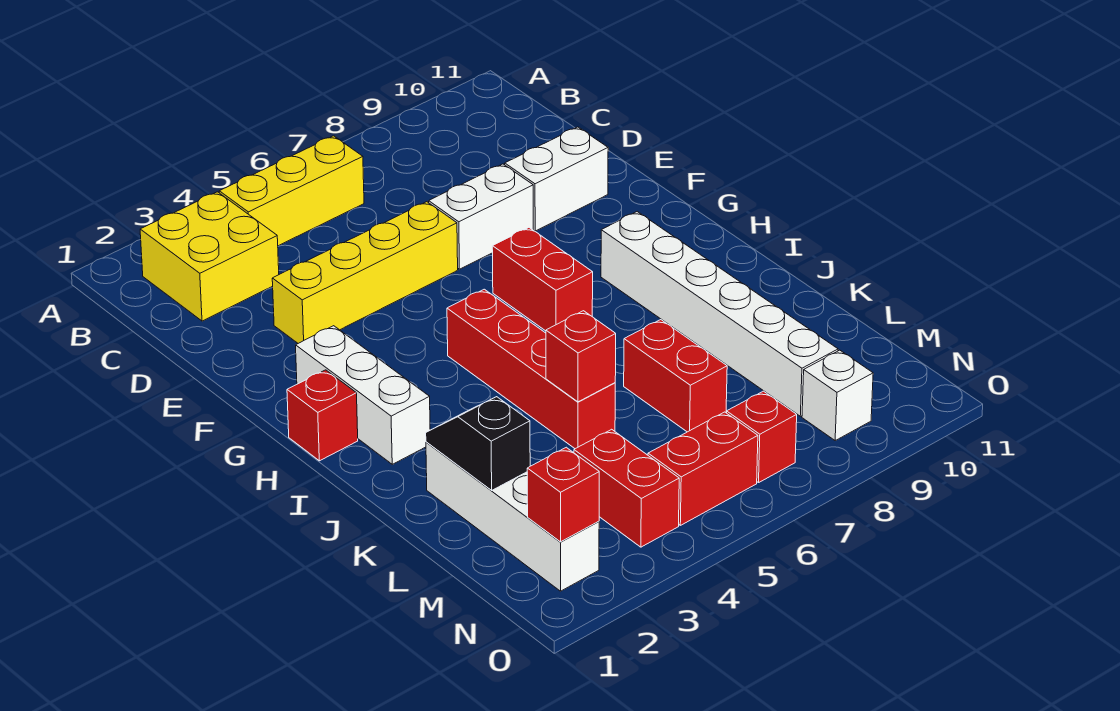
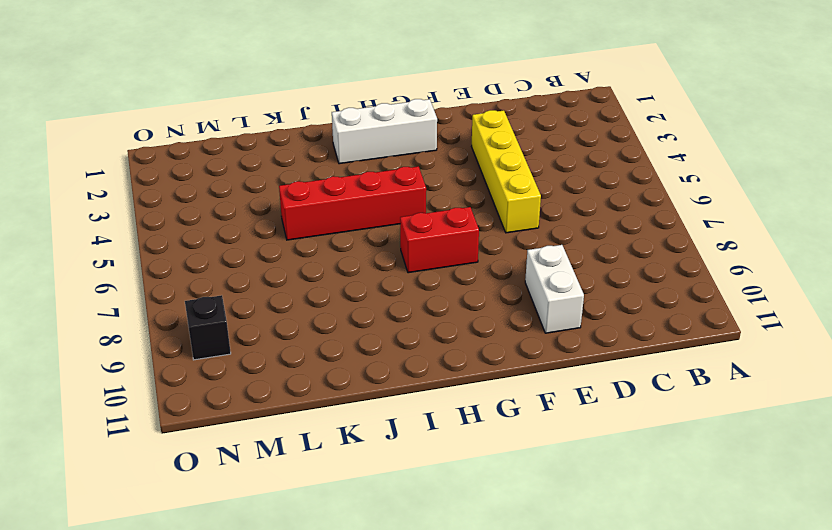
black 1x1 brick [185,295,231,360] -> white 1x1 brick [802,350,873,440]
none -> yellow 2x2 brick [140,192,279,321]
none -> yellow 1x3 brick [219,136,364,246]
none -> white 1x2 brick [429,164,533,269]

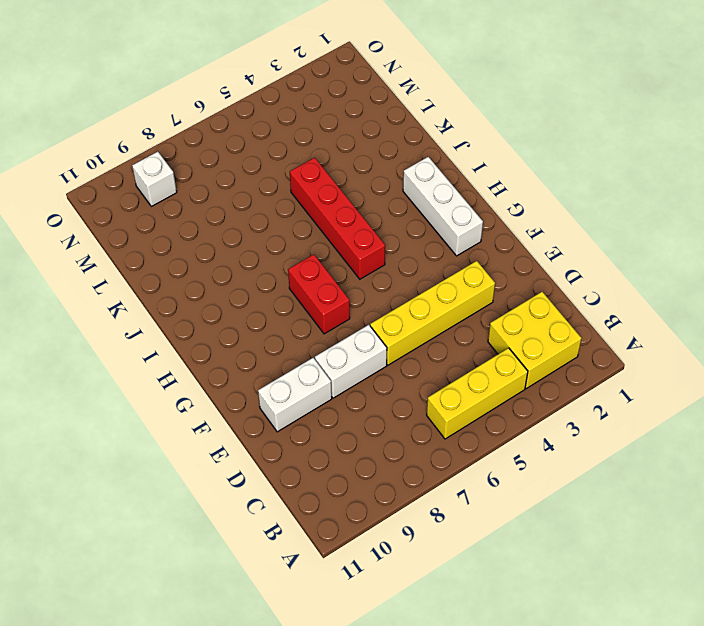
none -> red 1x1 brick [287,370,358,461]
none -> white 1x6 brick [601,212,838,416]
none -> white 1x4 brick [426,442,599,591]

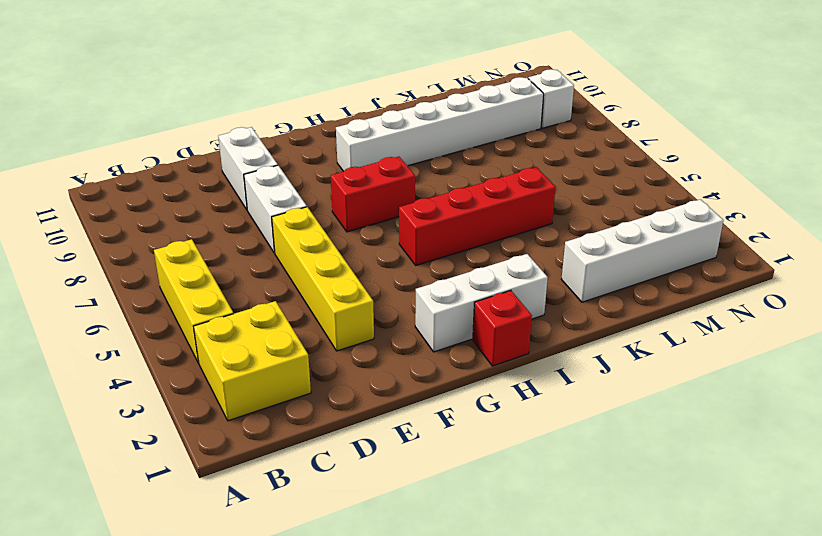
none -> red 1x2 brick [624,320,727,432]
none -> red 1x2 brick [574,429,679,547]
none -> red 1x2 brick [648,412,758,525]

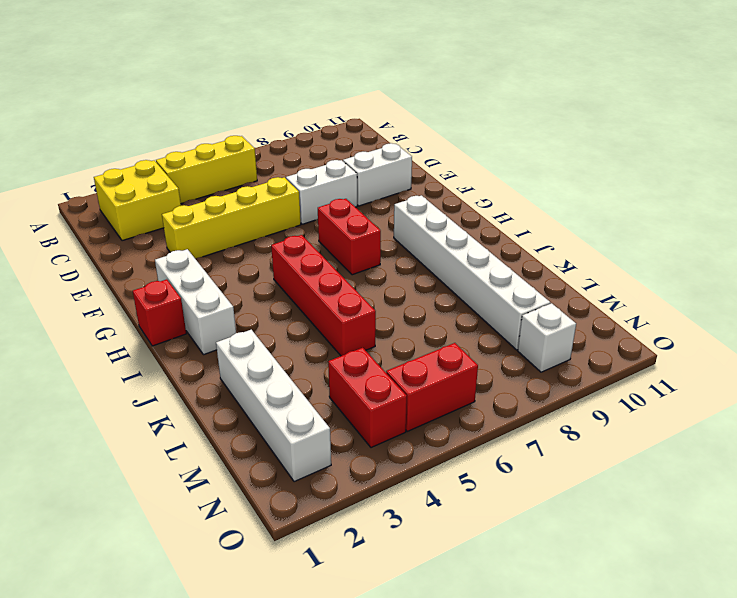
none -> red 1x2 brick [624,320,727,432]
none -> red 1x1 brick [727,391,797,483]
none -> black 1x2 slope [426,397,530,491]

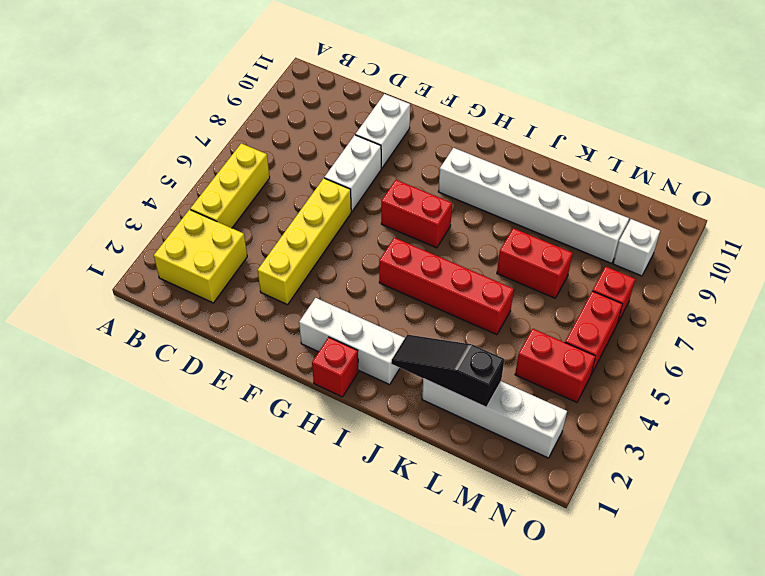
black 1x3 slope [391,335,504,407] -> black 1x2 slope [426,397,530,491]
none -> red 1x1 brick [546,311,616,402]
none -> red 1x1 brick [527,447,599,542]

